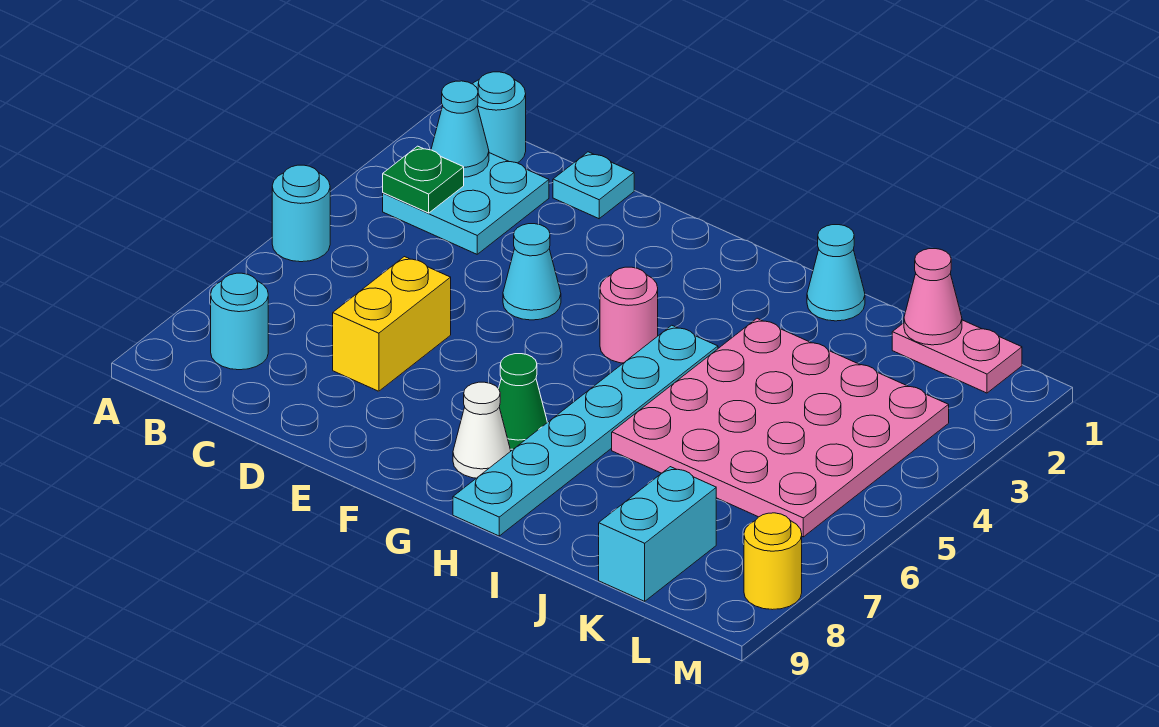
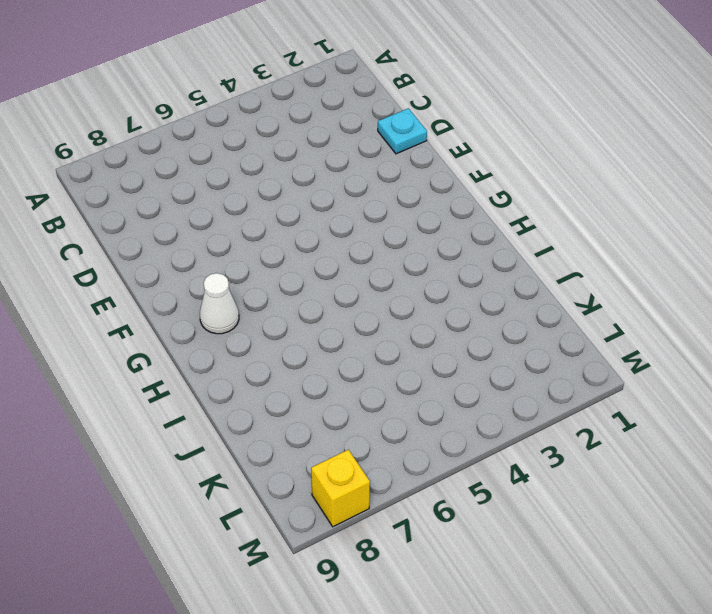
yellow 1x1 brick [311,450,370,527] -> yellow 1x1 round brick [744,513,802,610]
none -> cyan 1x1 round brick [272,165,330,262]
none -> cyan 1x1 round brick [473,72,526,163]
none -> cyan 2x2 plate [383,153,549,254]

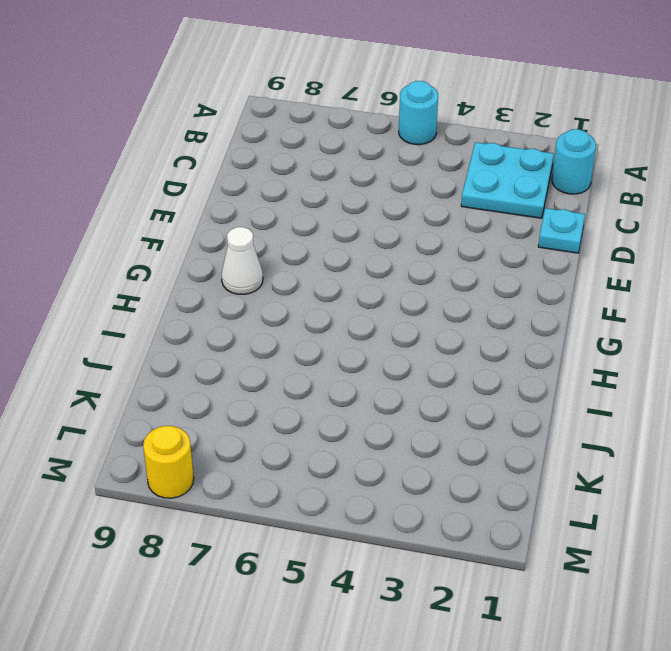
none -> cyan 1x1 round brick [211,273,268,370]
none -> yellow 1x2 brick [333,257,451,391]
none -> cyan 1x1 cone [503,224,561,320]

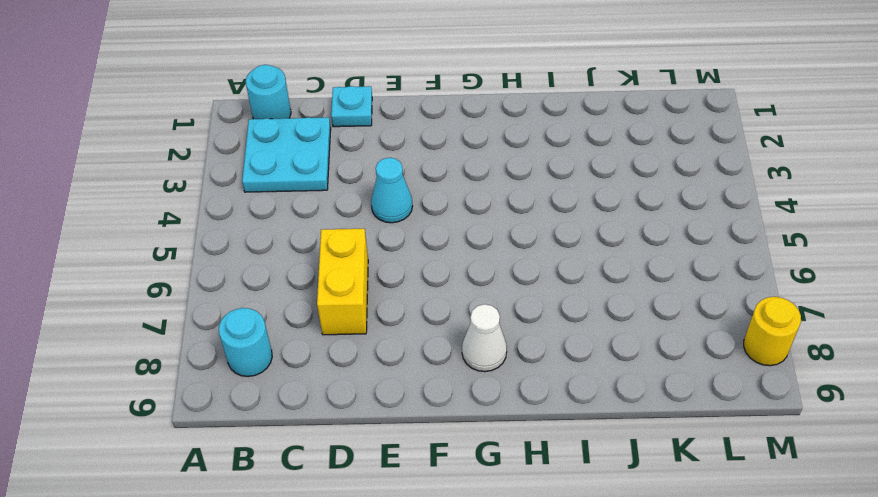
none -> cyan 1x1 round brick [272,165,330,262]
none -> pink 1x1 round brick [600,267,658,363]
none -> green 1x1 cone [499,354,547,449]

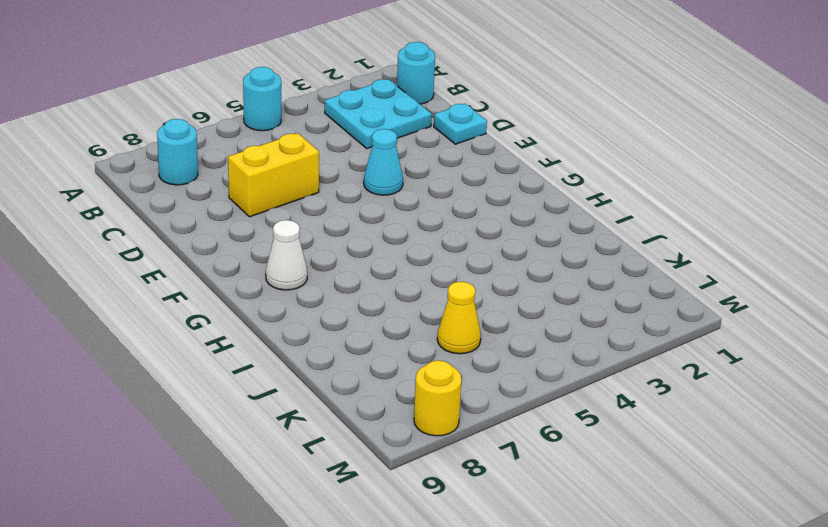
yellow 1x1 cone [437,282,481,354] -> pink 4x4 plate [612,318,949,537]
none -> pink 1x1 round brick [600,267,658,363]
none -> green 1x1 cone [499,354,547,449]
none -> cyan 1x6 plate [453,325,718,536]

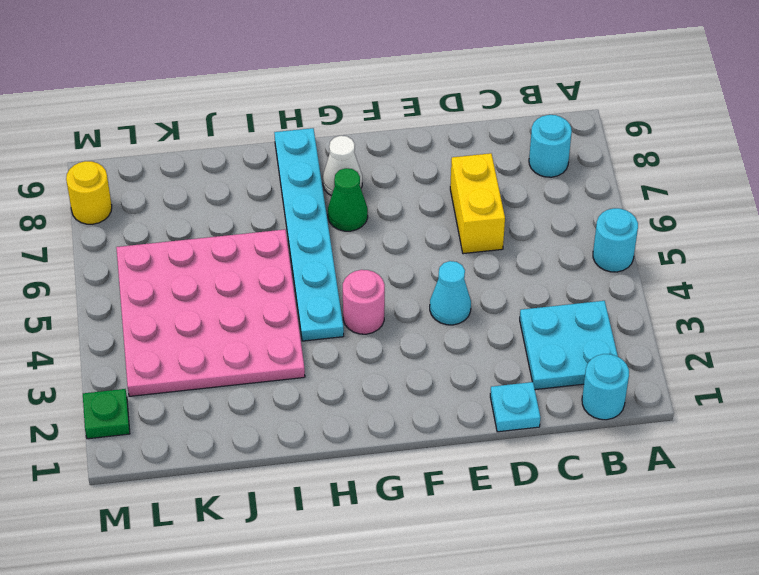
green 1x1 plate [83,389,130,439] -> green 1x1 plate moved to [383,146,464,213]
none -> cyan 1x1 cone [807,225,865,321]
none -> pink 1x2 plate [892,320,1022,393]
none -> cyan 1x2 brick [599,467,716,601]

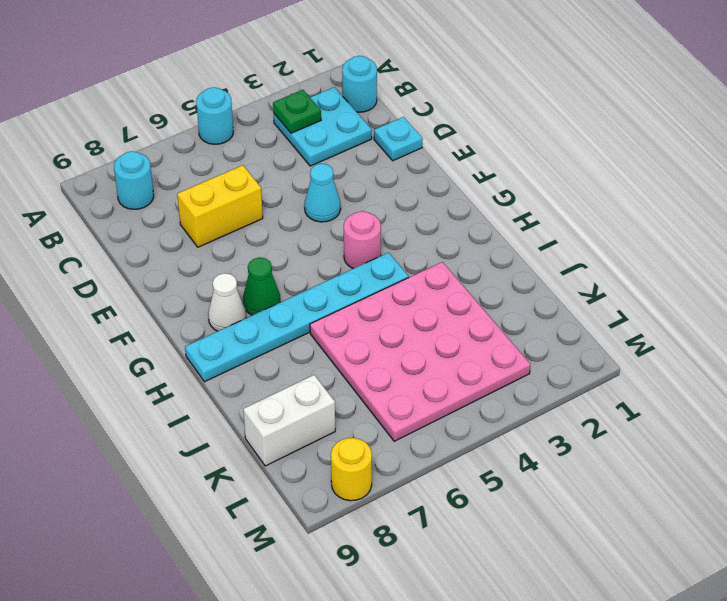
white 1x2 brick [243,375,335,466] -> cyan 1x2 brick [599,467,716,601]
none -> cyan 1x1 cone [807,225,865,321]
none -> pink 1x2 plate [892,320,1022,393]
none -> cyan 1x1 cone [431,81,489,177]

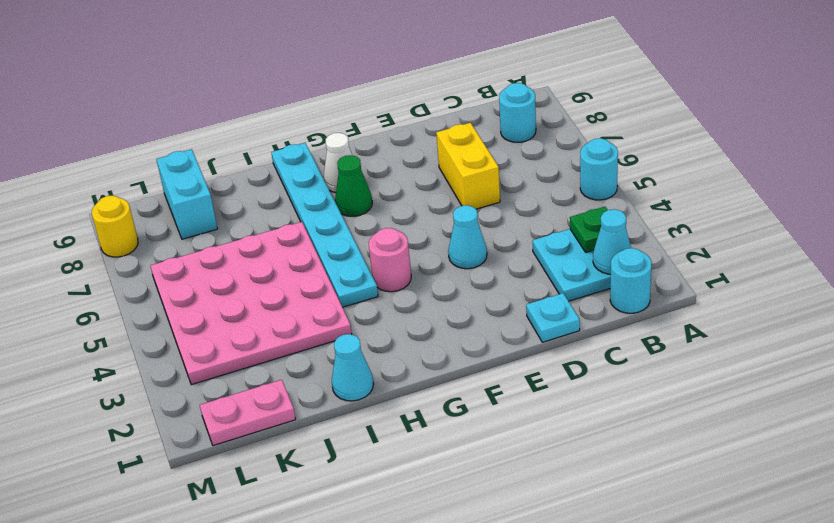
none -> pink 1x1 cone [904,249,962,345]

